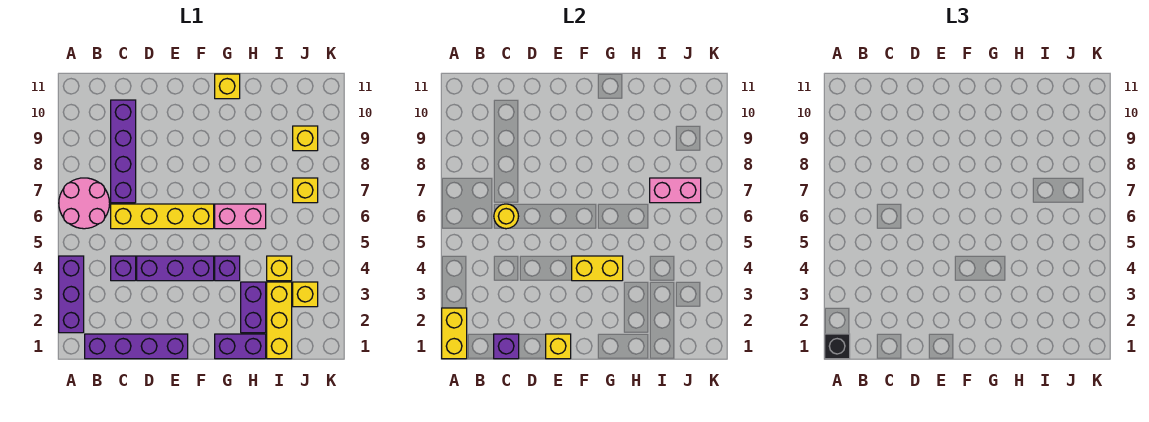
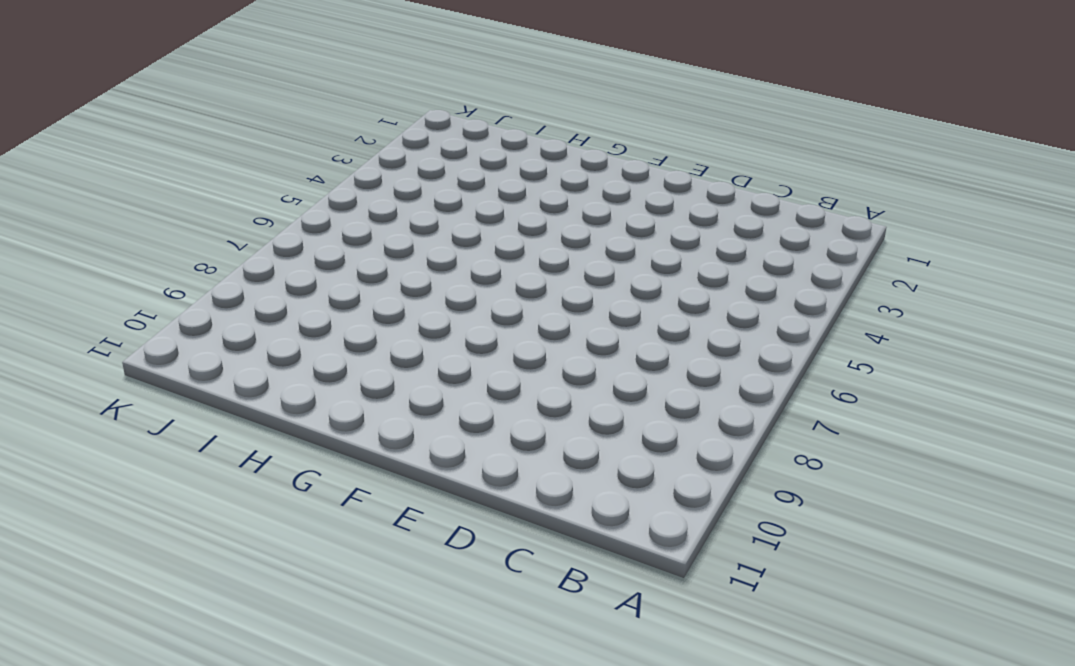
none -> purple 1x3 brick [59,256,84,333]
none -> pink 2x2 round brick [59,178,110,229]
none -> purple 1x4 brick [85,334,188,359]

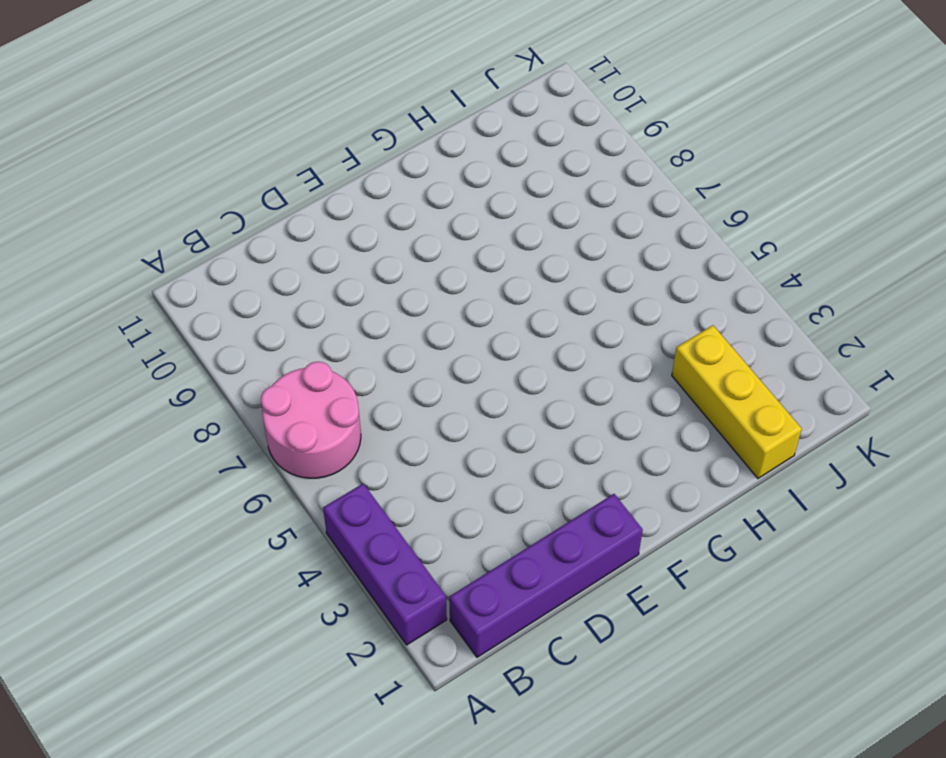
none -> purple 1x1 brick [111,256,136,281]
none -> yellow 1x4 brick [111,204,214,229]
none -> purple 1x4 brick [111,100,136,203]

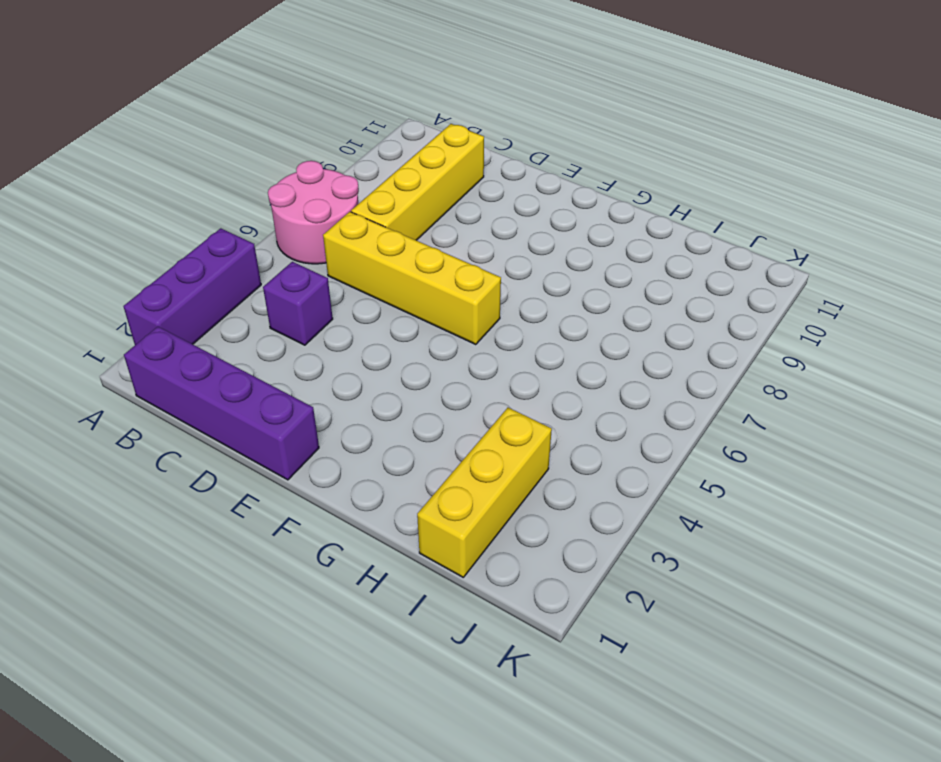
yellow 1x4 brick [351,124,484,240] -> purple 1x4 brick [111,100,136,203]
none -> purple 1x3 brick [137,256,214,281]
none -> purple 1x2 brick [215,334,266,359]
none -> purple 1x1 brick [215,256,240,281]

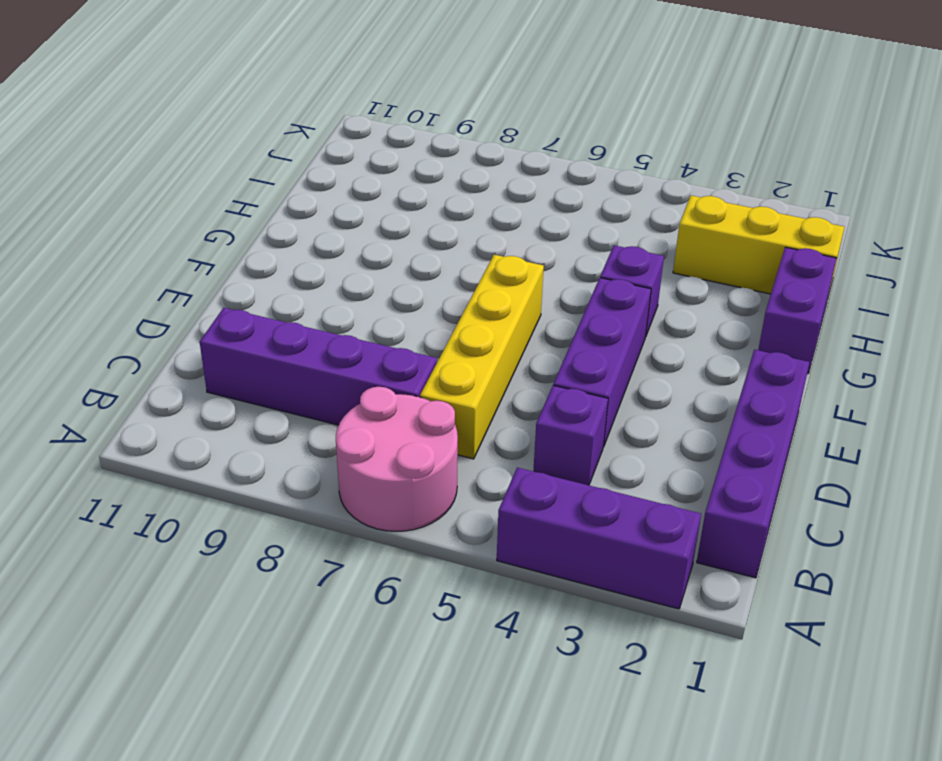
none -> pink 1x2 brick [215,204,266,229]
none -> yellow 1x1 brick [215,74,240,99]
none -> purple 1x2 brick [241,282,266,333]

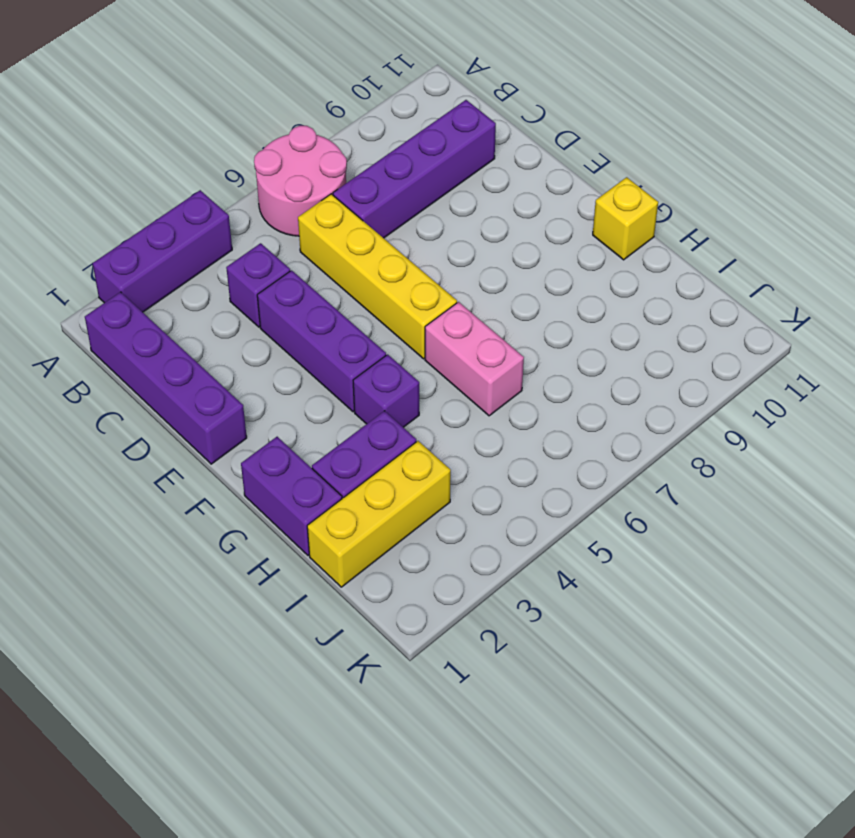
none -> yellow 1x1 brick [267,256,292,281]
none -> yellow 1x1 brick [293,282,318,307]
none -> yellow 1x1 brick [293,178,318,203]

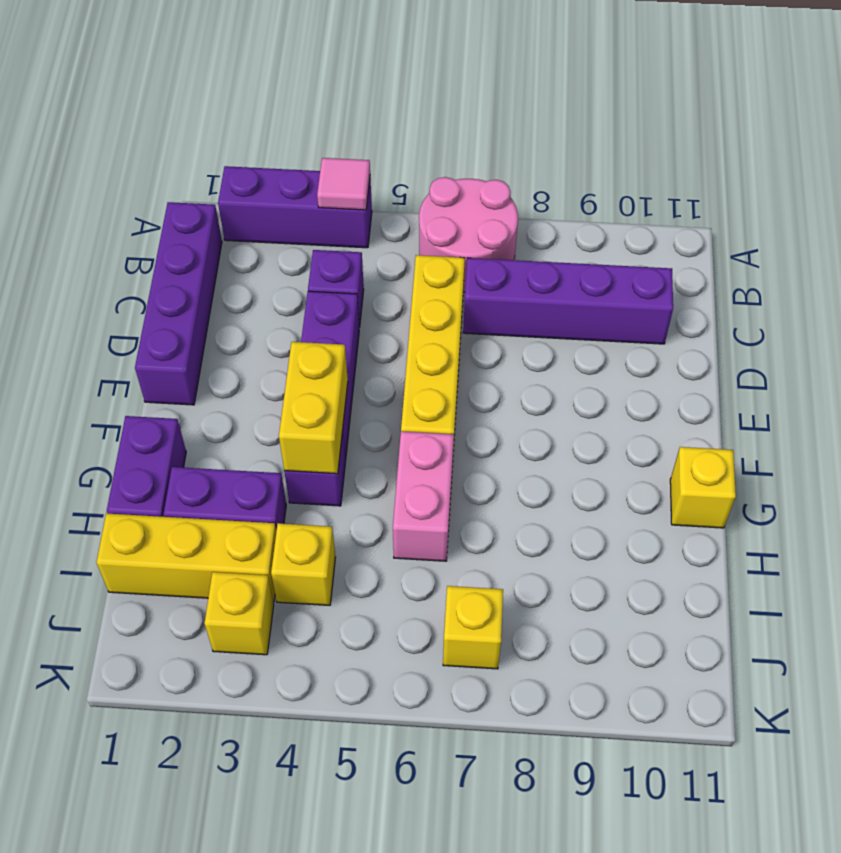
pink 1x1 tile [317,158,370,210] -> none
none -> yellow 1x1 brick [293,126,318,151]
none -> yellow 1x2 brick [442,308,467,359]
none -> purple 1x1 brick [494,334,519,359]

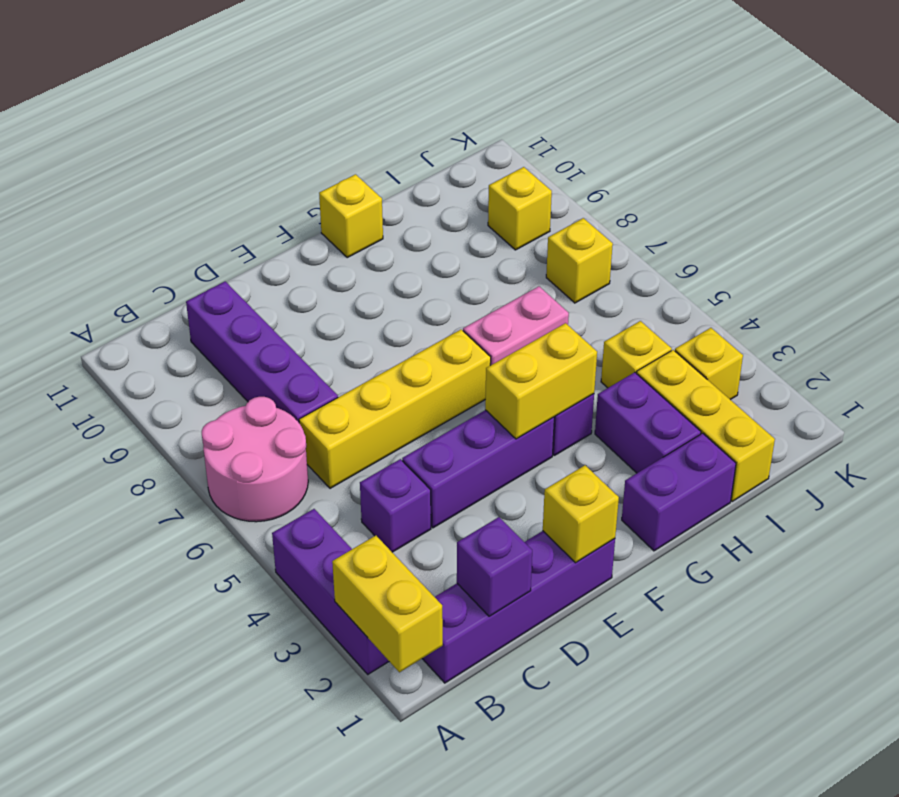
none -> yellow 1x1 round brick [494,204,519,229]
none -> pink 1x2 brick [650,178,701,203]
none -> black 1x1 brick [825,334,850,359]

